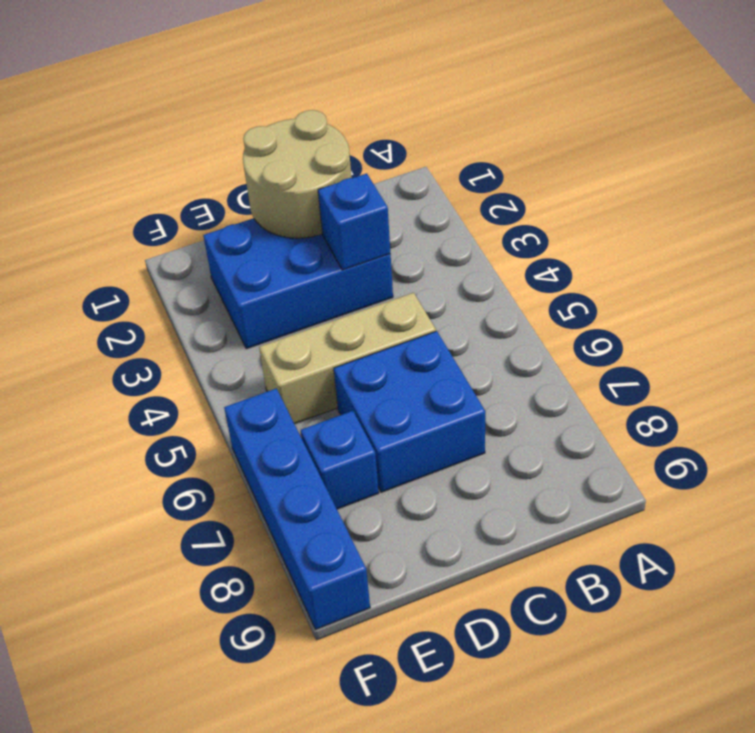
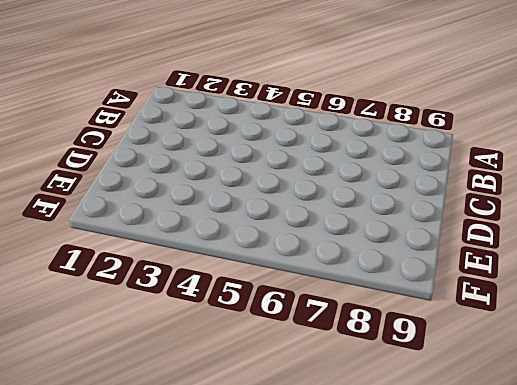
none -> blue 2x3 brick [203,218,393,349]
none -> tan 1x3 brick [259,293,436,424]

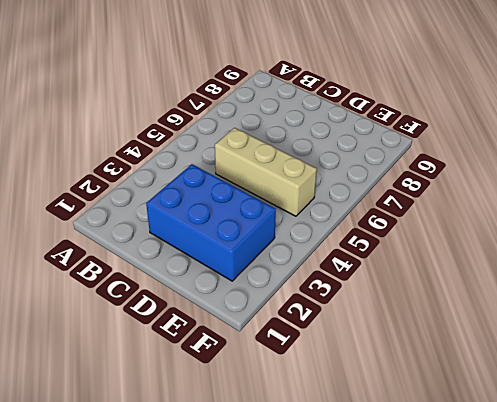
none -> blue 2x2 brick [334,331,485,492]
none -> blue 1x1 brick [301,411,379,509]

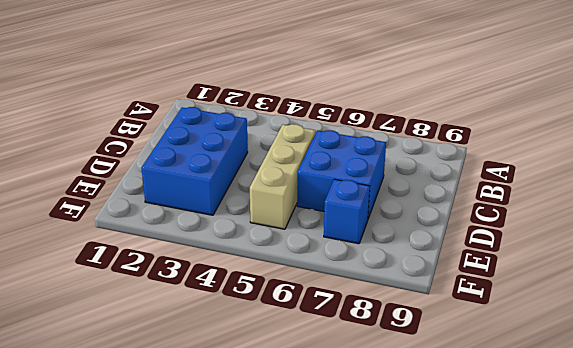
none -> blue 1x4 brick [224,388,370,629]
none -> tan 2x2 round brick [243,110,352,238]

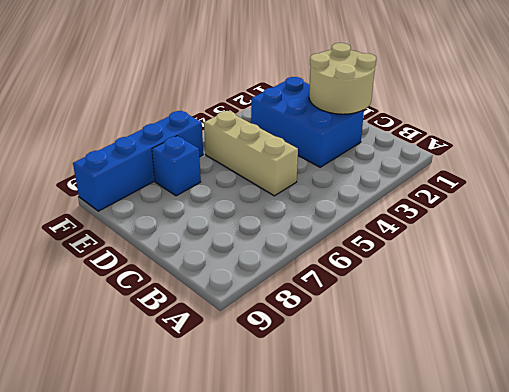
none -> blue 2x2 brick [334,331,485,492]
none -> blue 1x1 brick [318,173,390,270]

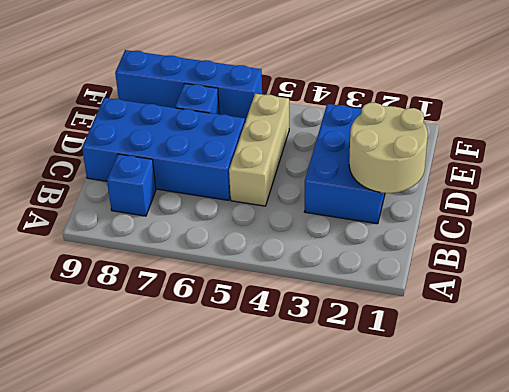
blue 1x1 brick [107,154,156,216] -> blue 1x1 brick moved to [318,173,390,270]
blue 2x4 brick [82,98,245,200] -> blue 2x2 brick [334,331,485,492]

